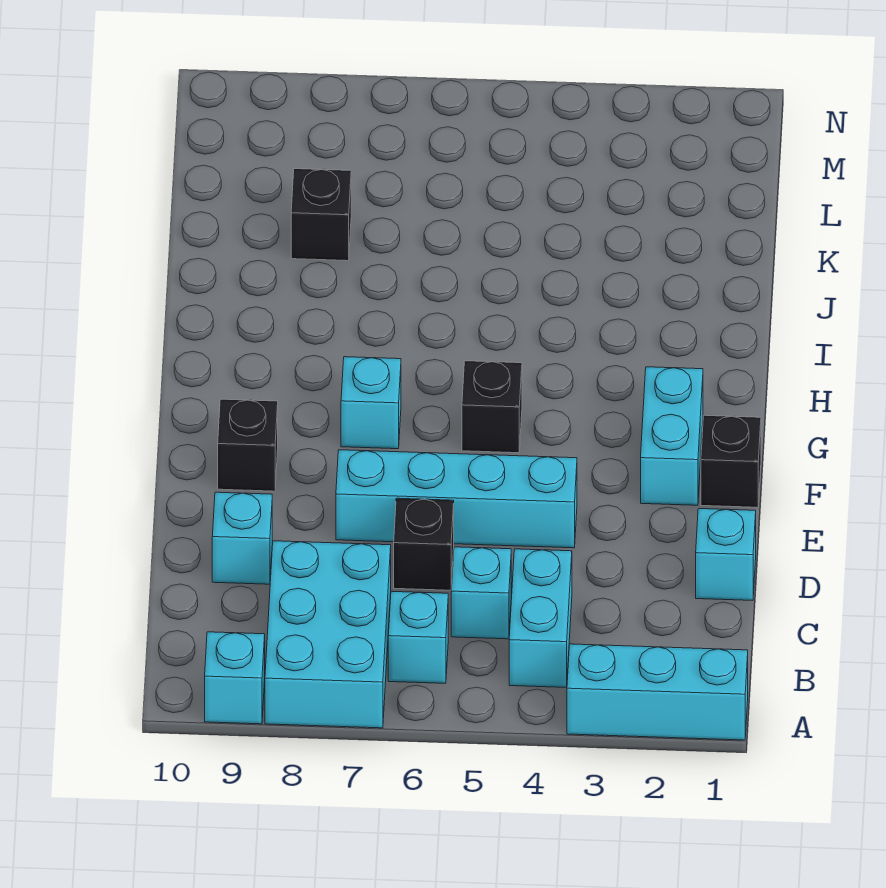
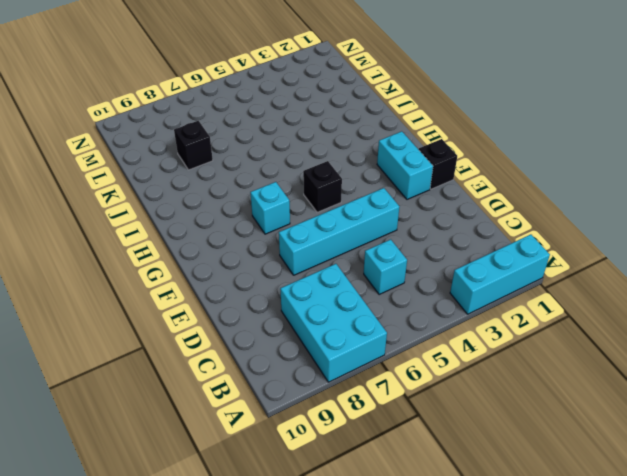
none -> cyan 1x1 brick [205,632,265,724]
none -> cyan 1x2 brick [509,549,572,687]
none -> cyan 1x1 brick [388,591,448,683]

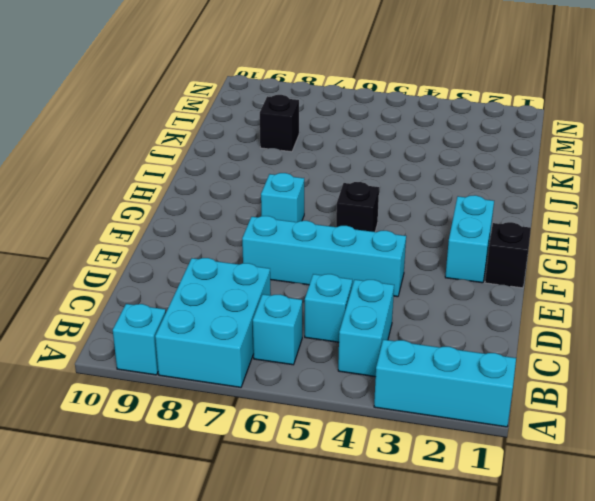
none -> cyan 1x1 brick [696,509,756,600]
none -> black 1x1 brick [394,498,454,590]
none -> cyan 1x1 brick [212,492,272,584]

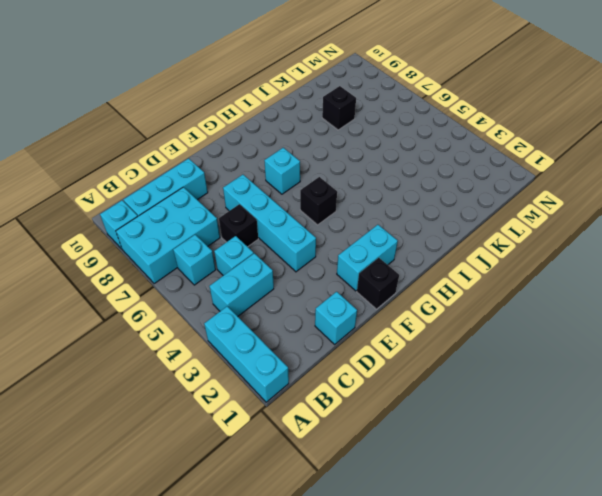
cyan 1x3 brick [123,158,208,216] -> cyan 1x1 brick [212,492,272,584]
none -> black 1x1 brick [218,399,278,491]

